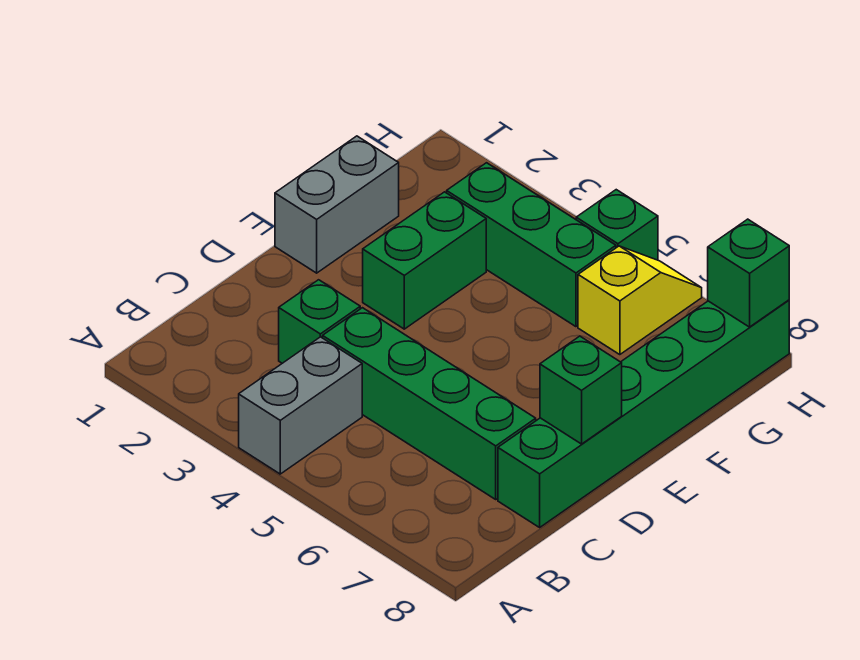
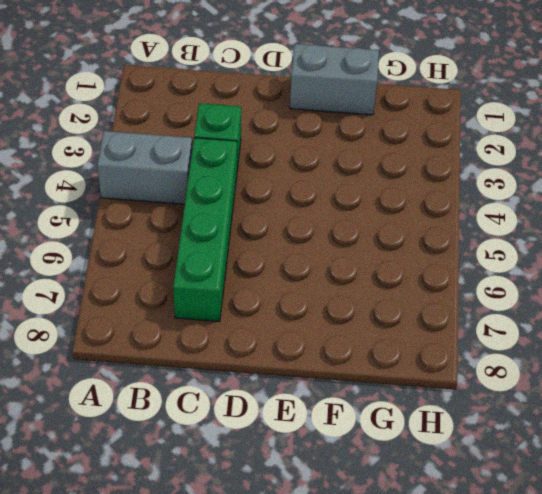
none -> green 1x6 brick [498,300,789,527]
none -> green 1x2 brick [363,192,486,329]

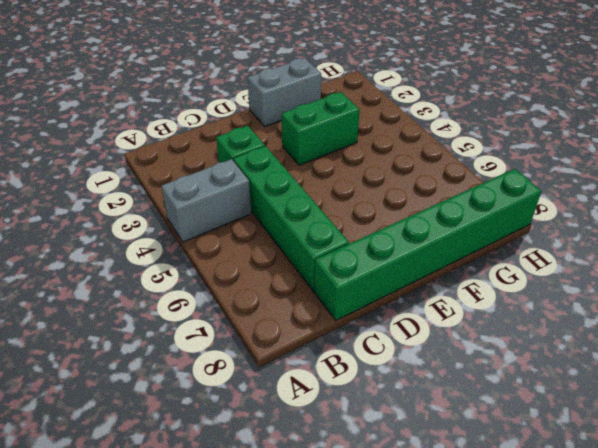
none -> green 1x3 brick [447,163,616,327]
none -> yellow 1x2 slope [578,246,702,355]

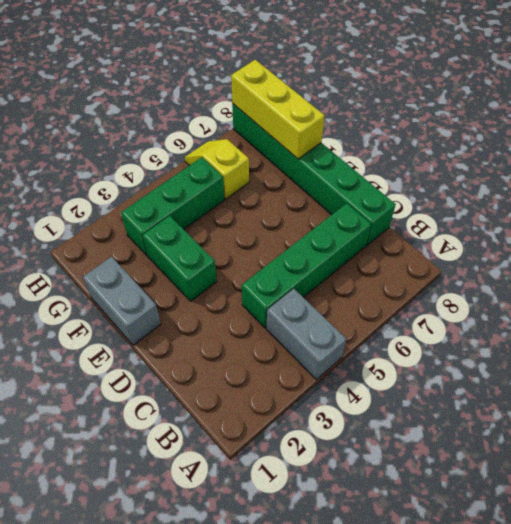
yellow 1x3 brick [231,60,325,159] -> green 1x1 brick [708,219,789,327]
none -> green 1x1 brick [279,280,360,363]
none -> green 1x1 brick [576,190,658,260]

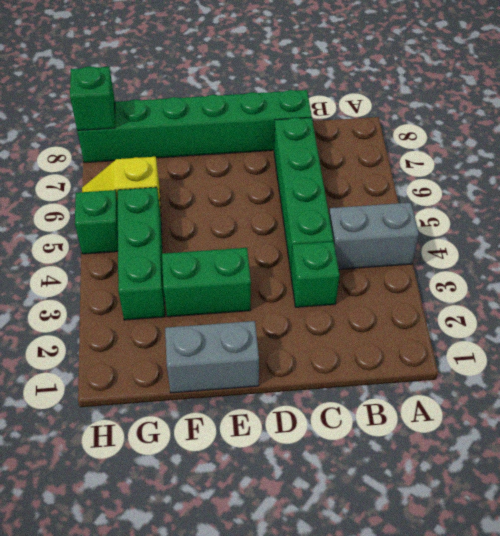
none -> green 1x1 brick [540,336,622,444]

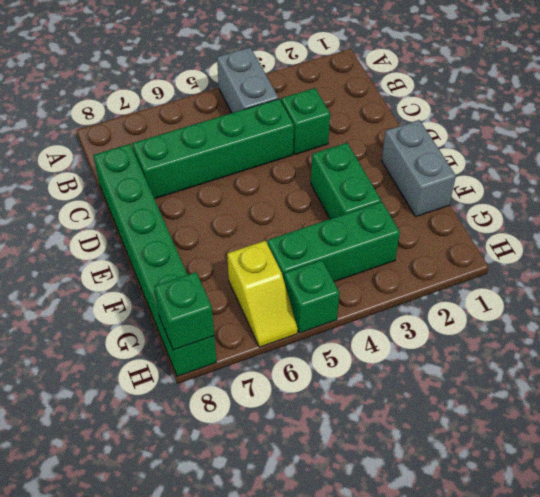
none -> green 1x1 brick [540,336,622,444]

